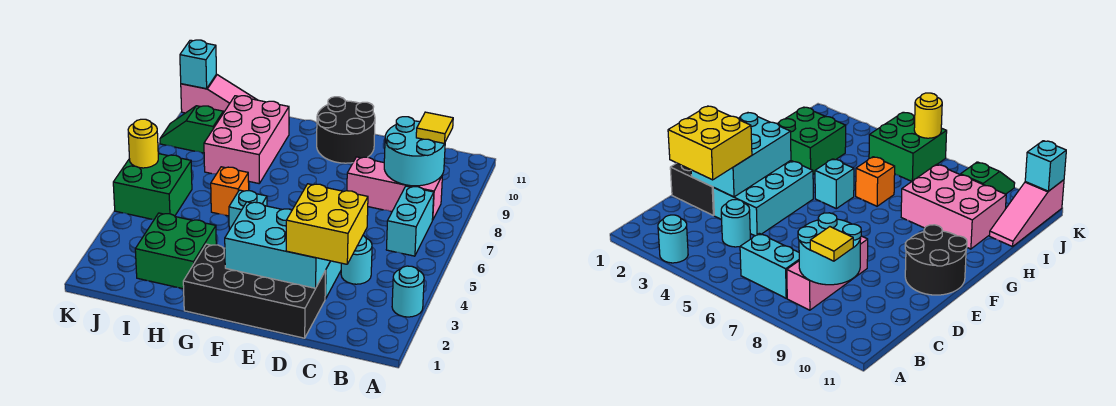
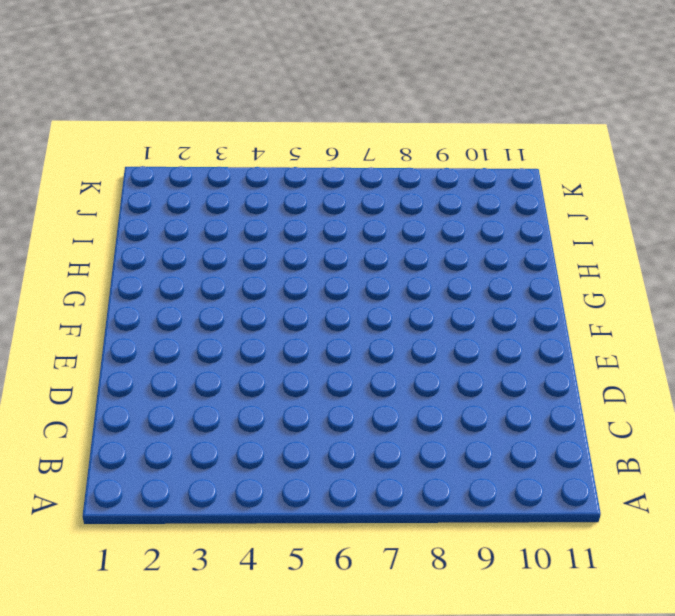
none -> cyan 1x1 round brick [392,266,424,317]
none -> cyan 1x2 brick [386,186,434,256]
none -> pink 1x3 brick [347,157,443,220]

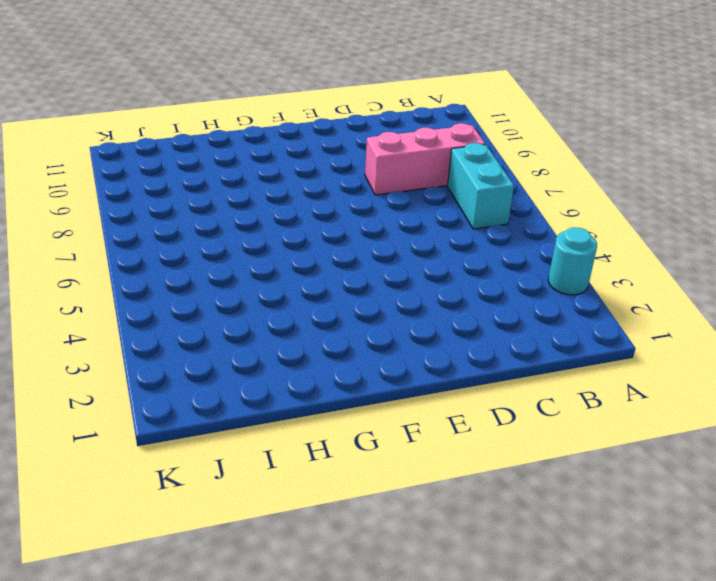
none -> cyan 1x1 round brick [341,236,372,284]
none -> black 2x4 brick [183,244,326,338]
none -> cyan 2x3 brick [713,161,813,236]

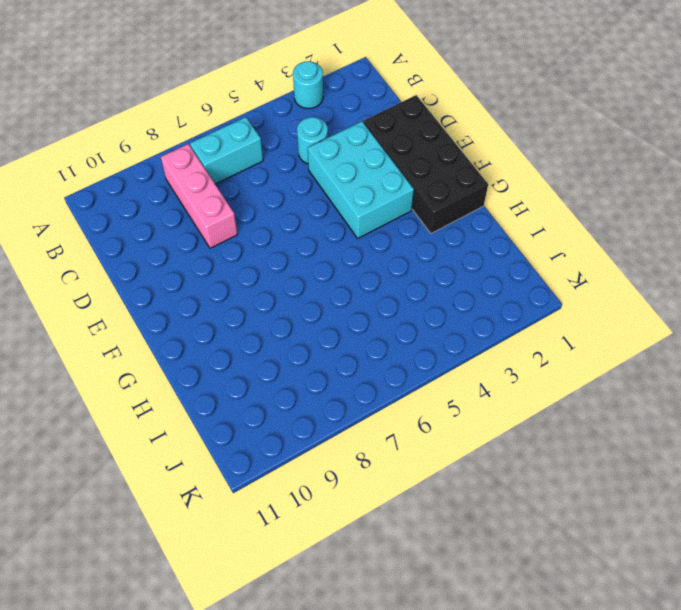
none -> black 2x2 round brick [317,97,375,163]
none -> cyan 1x1 brick [229,190,267,230]
none -> green 2x2 brick [135,213,216,289]

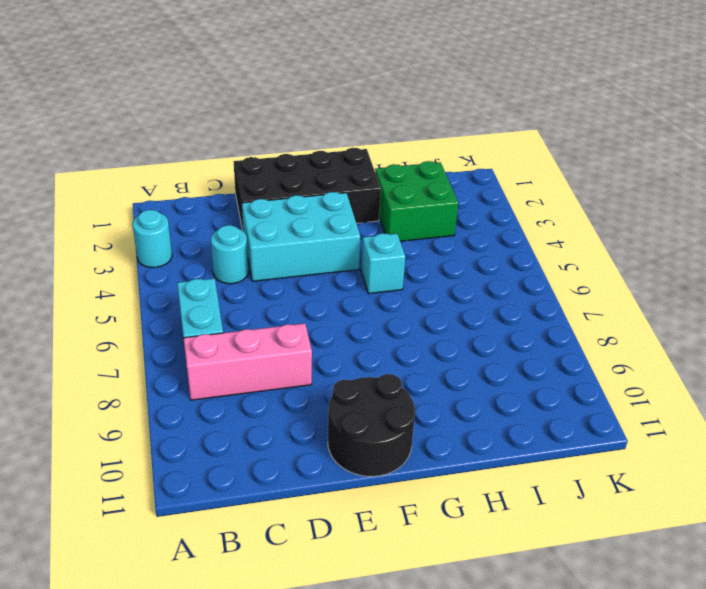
none -> orange 1x1 brick [211,167,249,216]
none -> pink 2x3 brick [204,96,289,183]
none -> pink 1x3 slope [181,74,257,113]

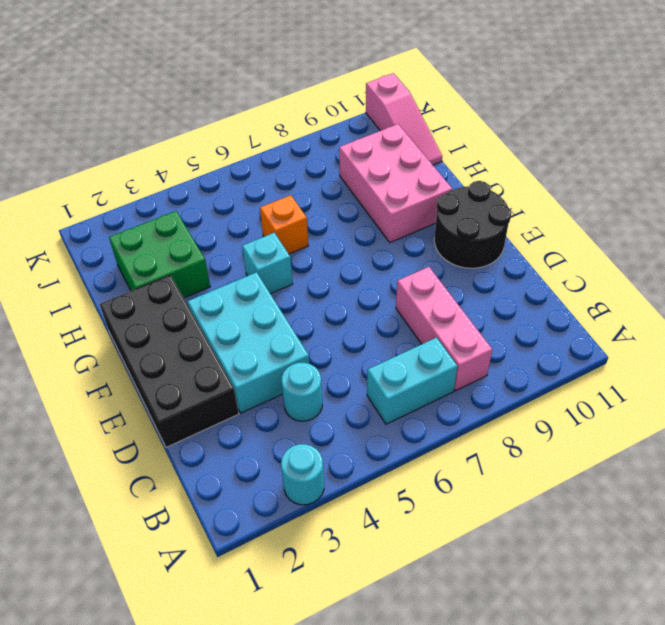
pink 2x3 brick [339,124,452,243] -> pink 2x3 brick turned to [204,96,289,183]
none -> green 2x2 brick [113,154,192,219]
none -> green 1x2 slope [160,106,223,153]
none -> cyan 2x2 round brick [384,117,445,186]

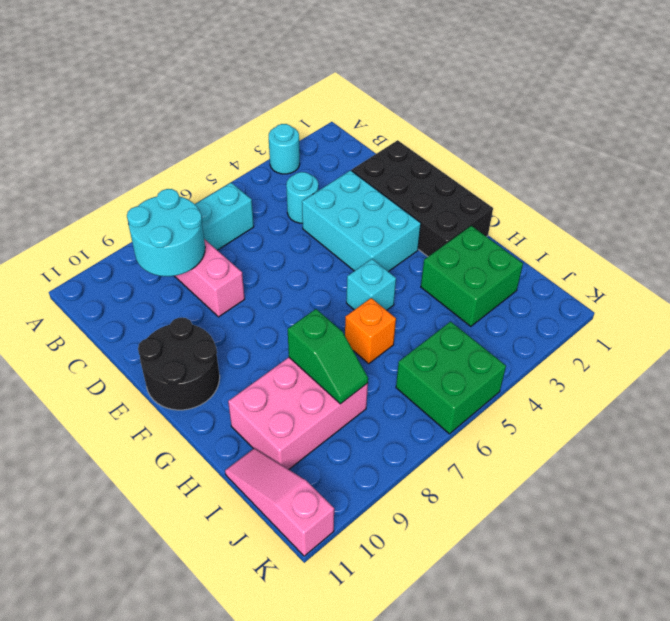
green 1x2 slope [288,309,368,404] -> green 1x2 slope moved to [160,106,223,153]
none -> cyan 2x3 brick [225,202,330,288]
none -> yellow 1x1 round brick [128,119,159,168]
none -> cyan 1x1 brick [180,40,216,89]

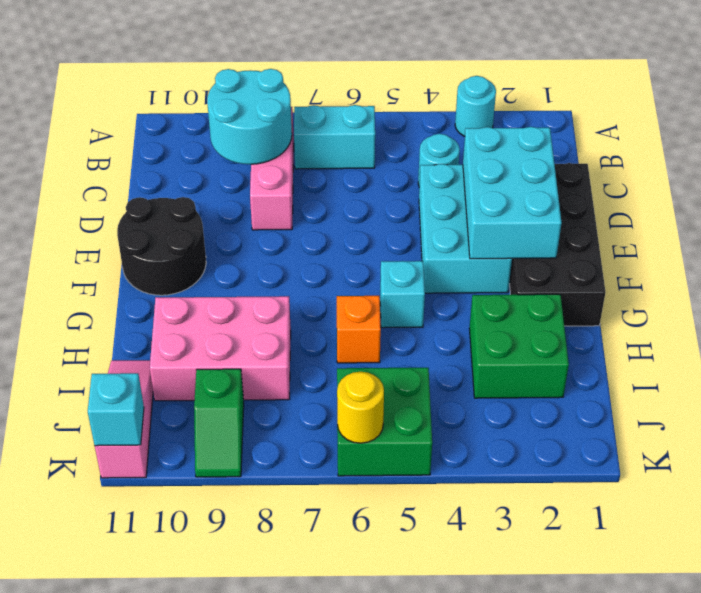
none -> yellow 1x1 tile [416,112,453,143]
none -> yellow 2x2 brick [286,184,368,264]

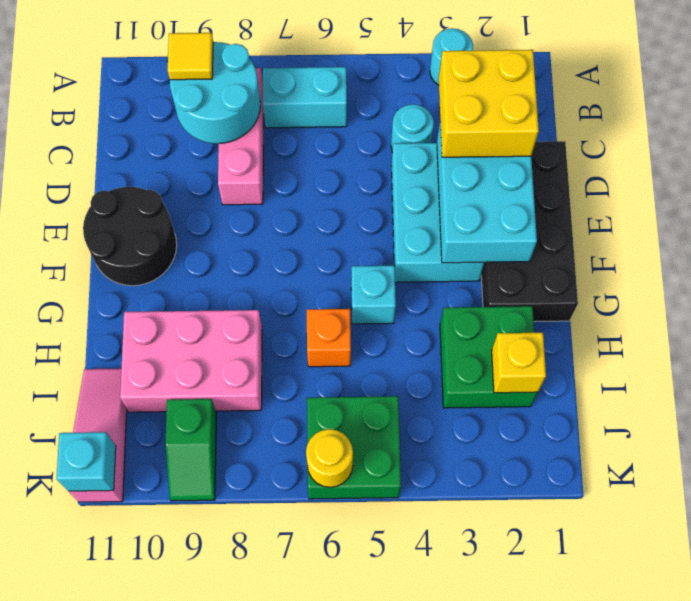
yellow 1x1 brick [492,333,546,393] -> none

